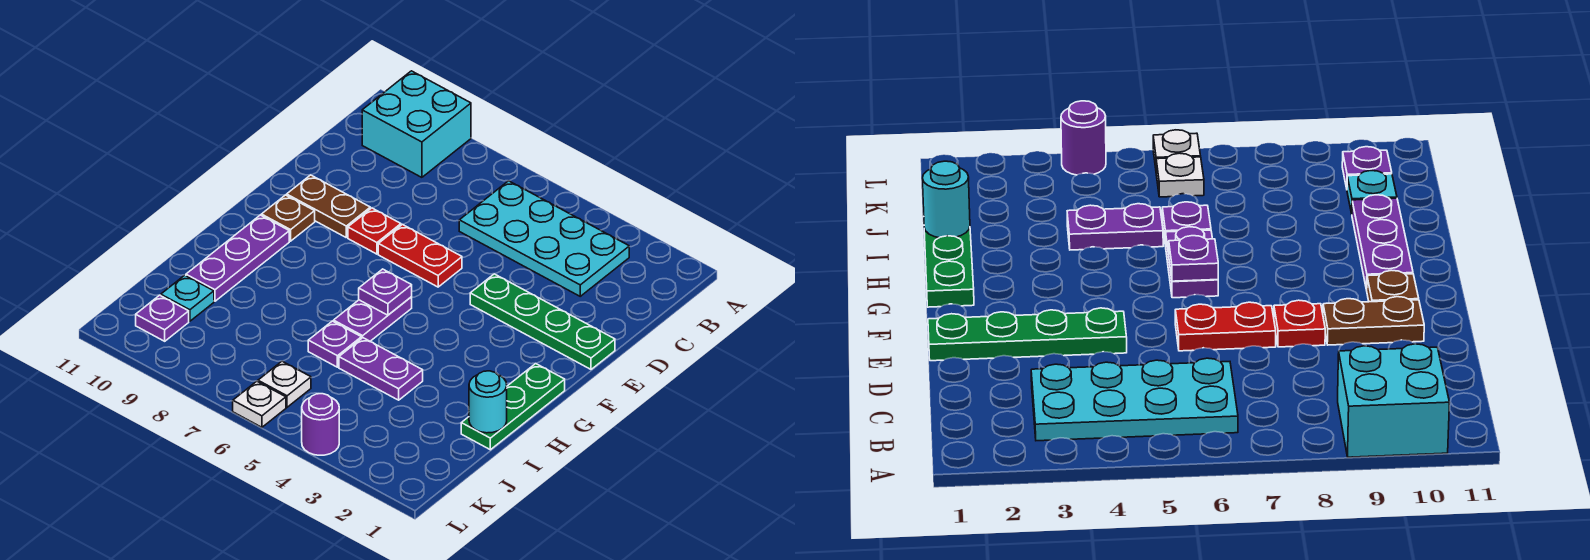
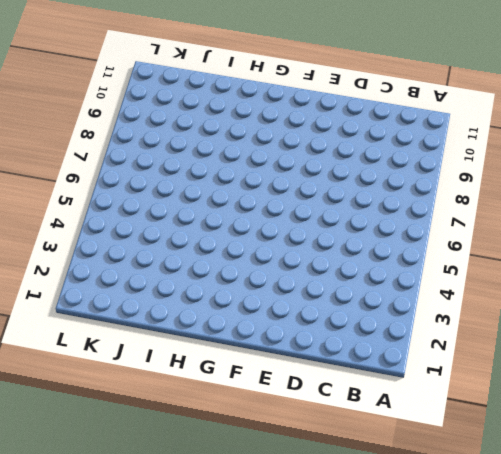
none -> cyan 2x2 brick [362,71,471,177]
none -> cyan 2x4 plate [459,181,629,296]
none -> green 1x4 plate [470,274,615,369]

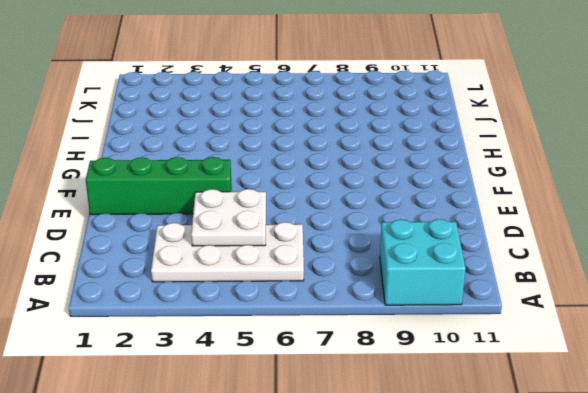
white 2x4 plate [151,222,304,282] -> cyan 2x4 plate [459,181,629,296]
white 2x2 plate [191,189,266,246] -> none
green 1x4 brick [86,157,232,215] -> green 1x4 plate [470,274,615,369]
none -> red 1x2 plate [378,224,462,287]
none -> red 1x1 plate [348,208,401,254]
none -> brown 1x2 plate [287,175,370,237]

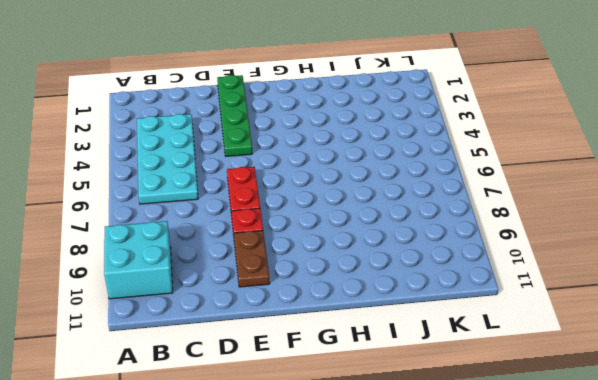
none -> brown 1x1 plate [261,195,315,241]
none -> green 1x3 plate [461,364,565,450]
none -> purple 1x2 plate [334,297,412,341]

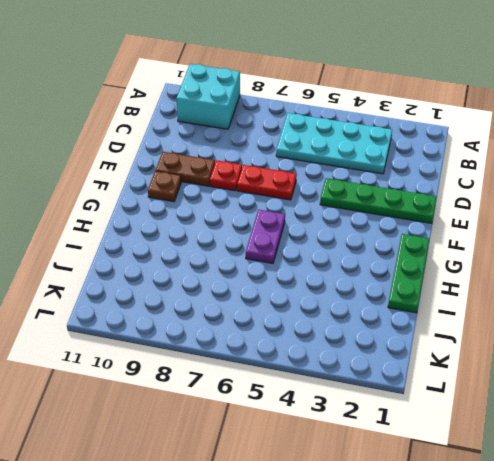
none -> purple 1x3 plate [186,215,289,301]
none -> purple 1x2 plate [339,338,423,400]
none -> purple 1x1 plate [308,321,361,367]

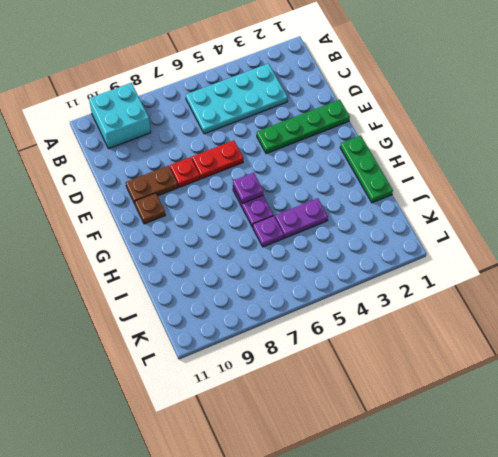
none -> purple 1x3 plate [186,215,289,301]
none -> cyan 1x1 plate [161,275,214,321]
none -> white 1x1 plate [258,361,311,407]

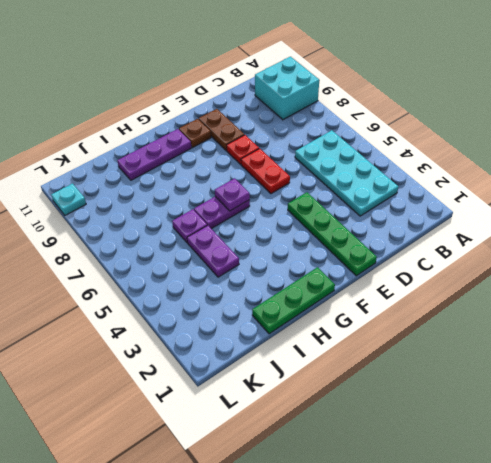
cyan 1x1 plate [51,184,86,215] -> cyan 1x1 plate moved to [161,275,214,321]
none -> white 1x1 plate [258,361,311,407]
none -> purple 1x1 plate [136,295,189,341]
none -> purple 1x1 round brick [302,394,339,455]

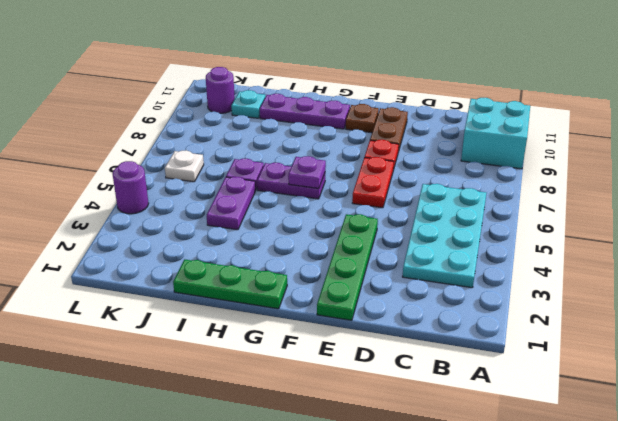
purple 1x1 round brick [206,67,235,113] -> purple 1x1 plate [136,295,189,341]
none -> white 1x1 plate [233,381,286,427]
none -> cyan 1x1 round brick [469,371,507,433]

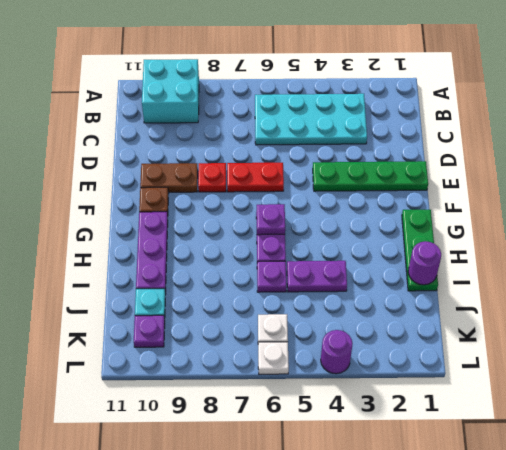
purple 1x1 round brick [408,241,441,285] -> cyan 1x1 round brick [469,371,507,433]

